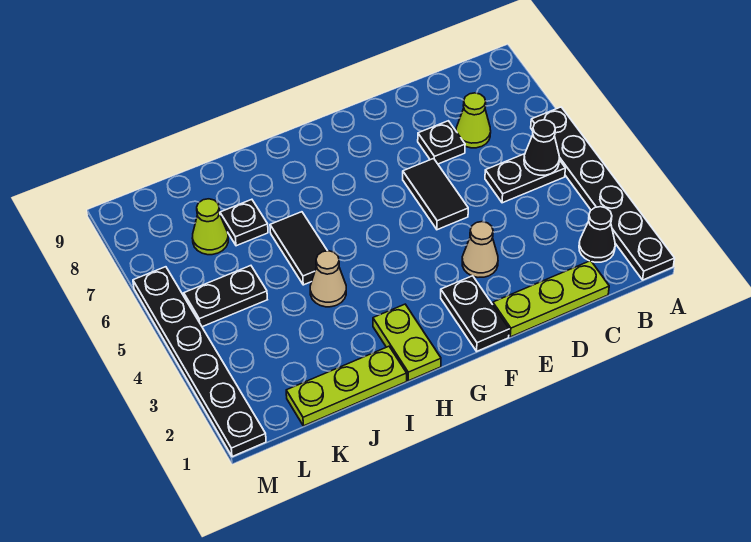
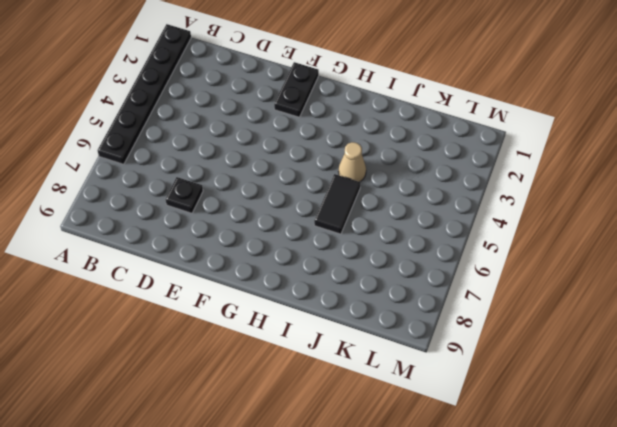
none -> black 1x1 cone [579,207,615,262]
none -> black 1x2 plate [485,154,565,203]
none -> lime 1x3 plate [493,261,609,337]

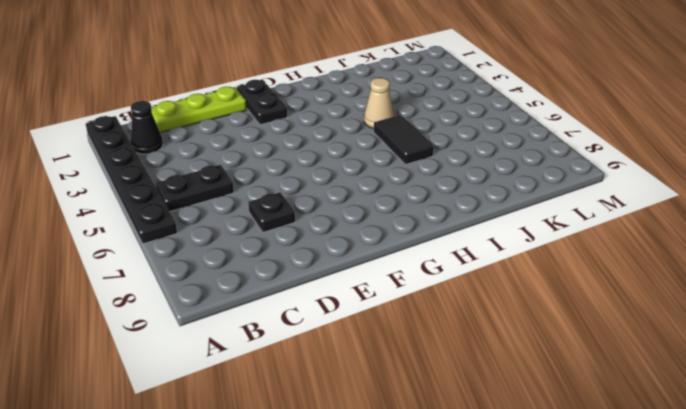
none -> lime 1x1 cone [456,93,491,148]
none -> tan 1x1 cone [462,222,498,277]
none -> black 1x2 tile [403,158,468,230]

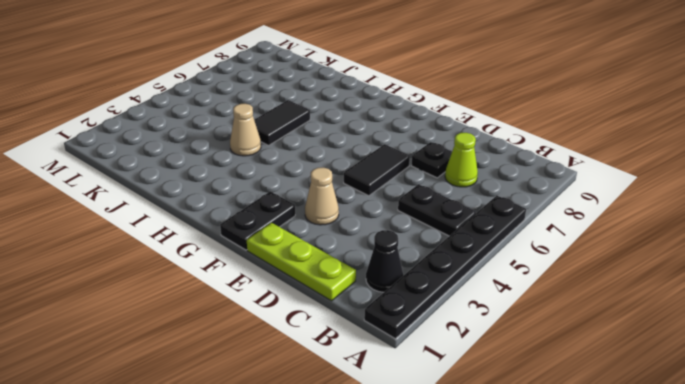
none -> lime 1x2 plate [373,304,441,381]
none -> lime 1x3 plate [286,346,407,426]
none -> black 1x1 plate [220,199,268,246]

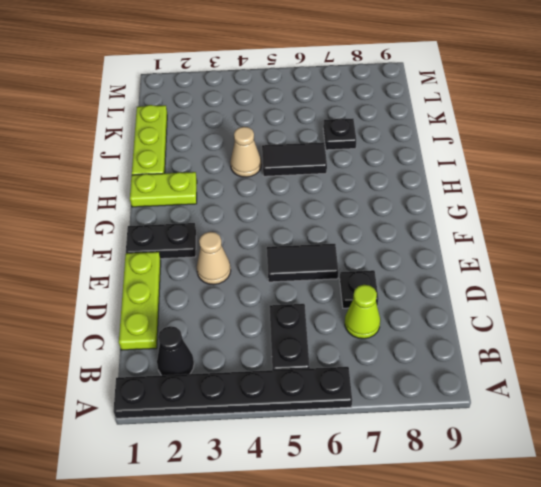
none -> black 1x2 plate [184,266,267,327]
none -> lime 1x1 cone [192,199,228,255]
none -> black 1x6 plate [133,267,266,457]

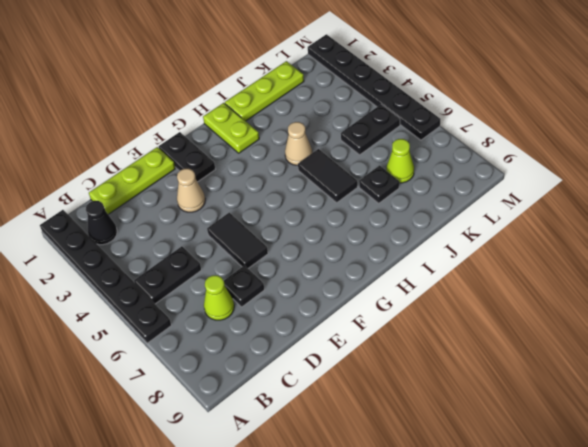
none -> black 1x1 cone [524,120,559,175]

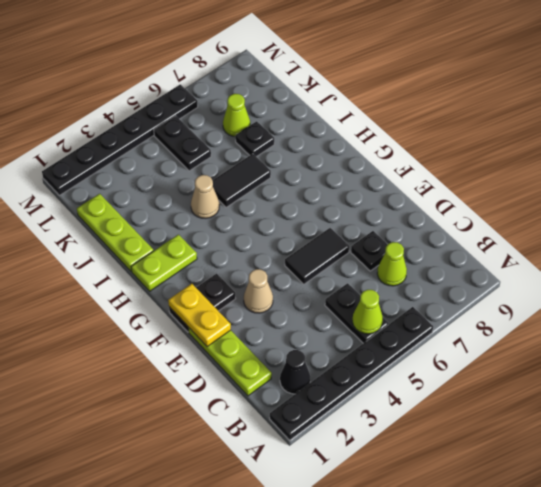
lime 1x1 cone [352,290,383,334] -> black 1x1 cone [524,120,559,175]
yellow 1x2 plate [168,284,231,347] -> none

